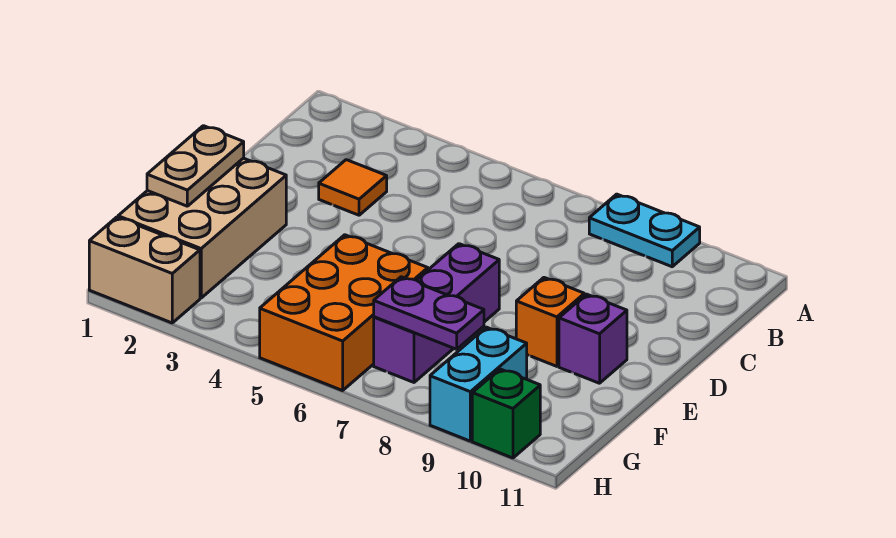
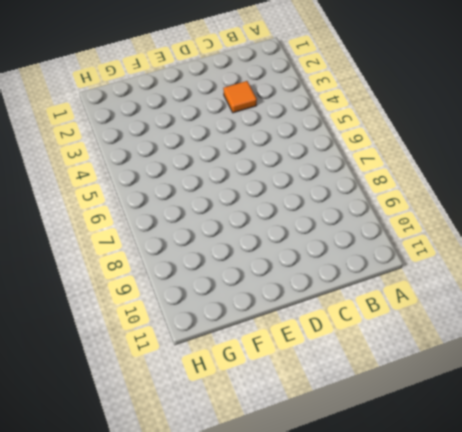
none -> cyan 1x2 plate [589,194,700,267]
none -> tan 2x3 brick [118,158,286,298]
none -> purple 1x3 brick [374,244,499,382]

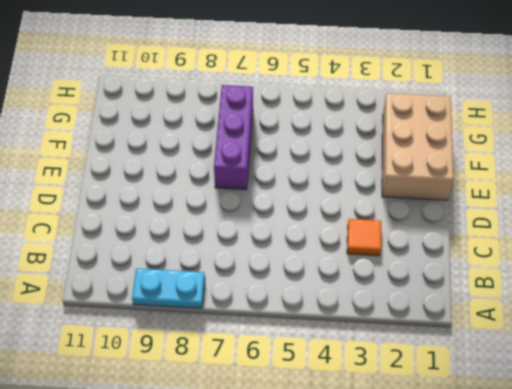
none -> orange 1x1 brick [516,278,584,366]
none -> purple 1x1 brick [559,294,627,383]
none -> orange 2x3 brick [260,235,428,391]

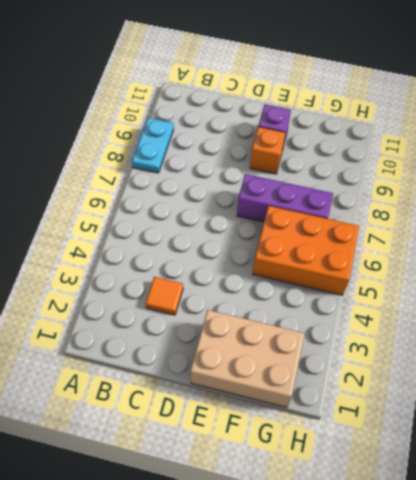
none -> cyan 1x2 brick [430,327,527,441]
none -> tan 1x2 brick [89,217,200,323]
none -> green 1x1 brick [472,369,540,458]

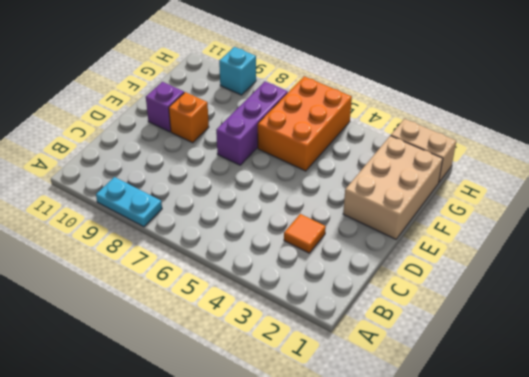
cyan 1x1 brick [219,47,256,95] -> cyan 1x2 brick [430,327,527,441]
none -> green 1x1 brick [472,369,540,458]
none -> tan 1x2 plate [147,126,244,206]
none -> purple 1x2 plate [374,277,484,349]

